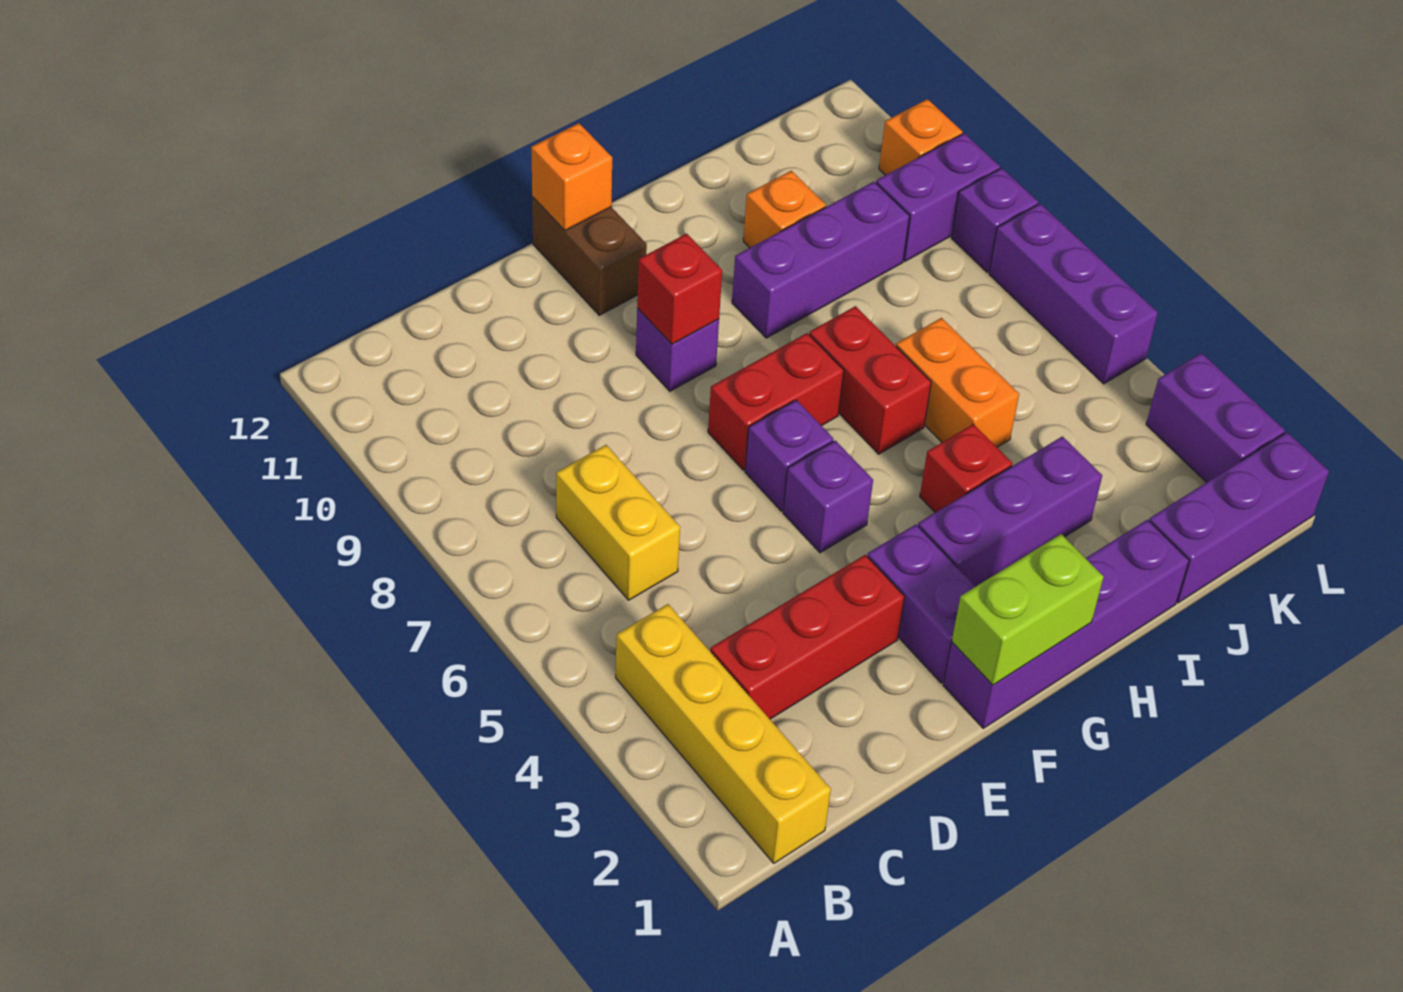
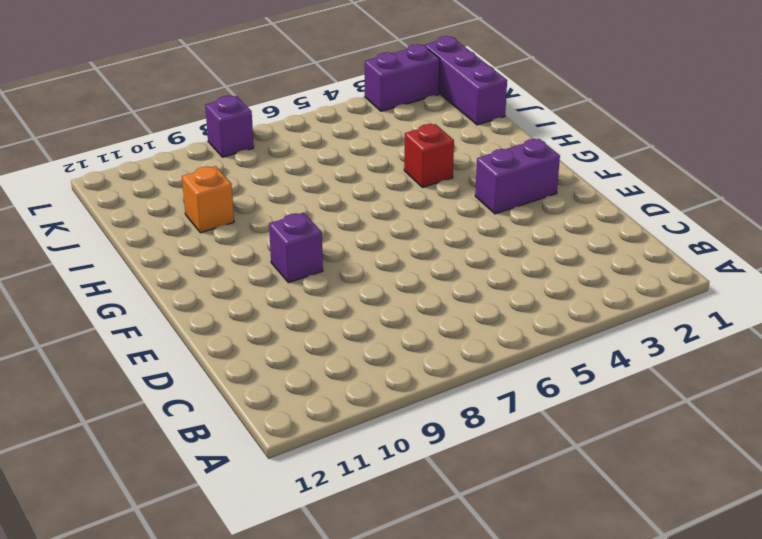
none -> yellow 1x4 brick [616,604,831,863]
none -> red 1x3 brick [710,555,905,719]
none -> yellow 1x2 brick [556,445,680,600]

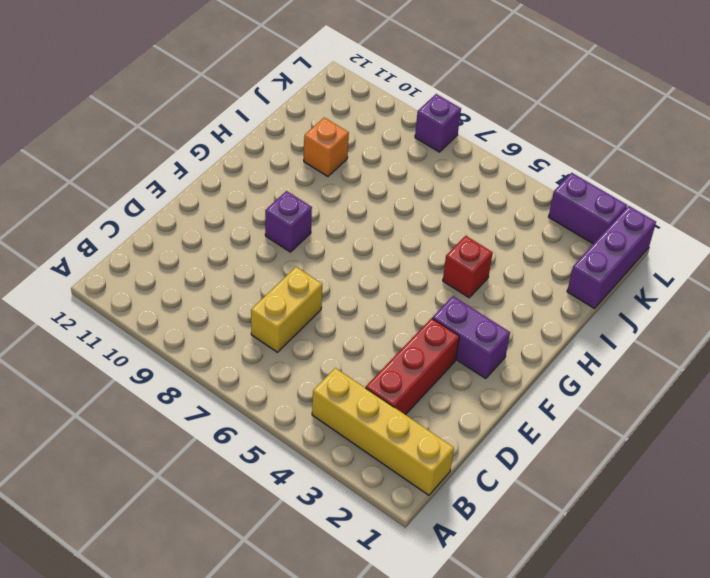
yellow 1x2 brick [251,267,322,352] -> yellow 1x2 brick turned to [556,445,680,600]
none -> purple 1x4 brick [943,520,1189,728]
none -> purple 1x1 brick [783,441,873,553]
none -> purple 1x1 brick [745,400,833,511]

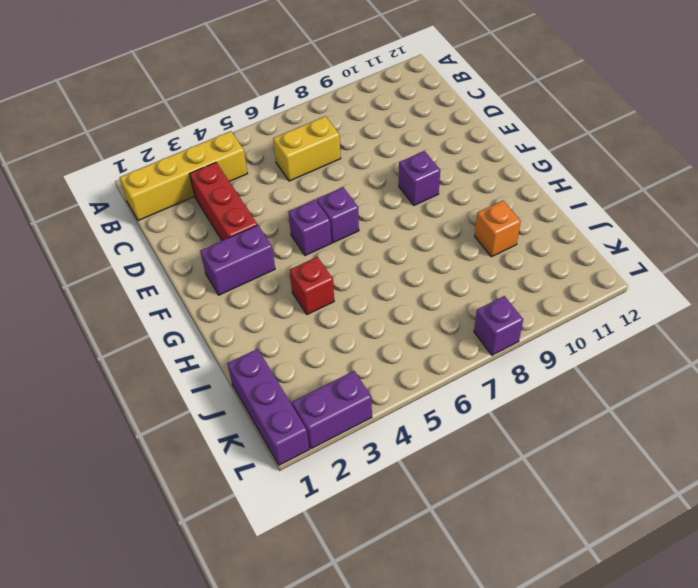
none -> purple 1x4 brick [943,520,1189,728]
none -> red 1x2 brick [708,333,844,470]
none -> brown 1x2 brick [532,197,647,315]

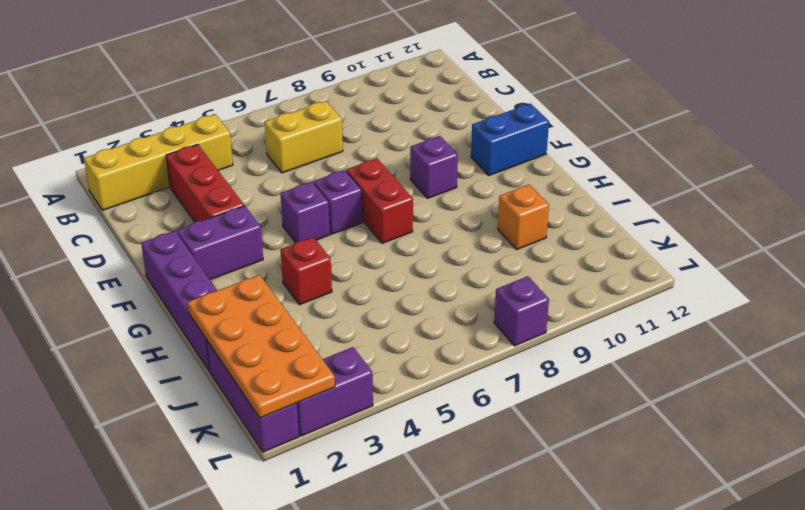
blue 1x2 brick [471,104,549,175] -> brown 1x2 brick [532,197,647,315]
orange 2x4 plate [188,275,335,418] -> none
none -> purple 1x3 brick [918,436,1102,586]
none -> red 1x2 brick [809,306,931,454]
none -> purple 1x3 brick [732,182,909,338]

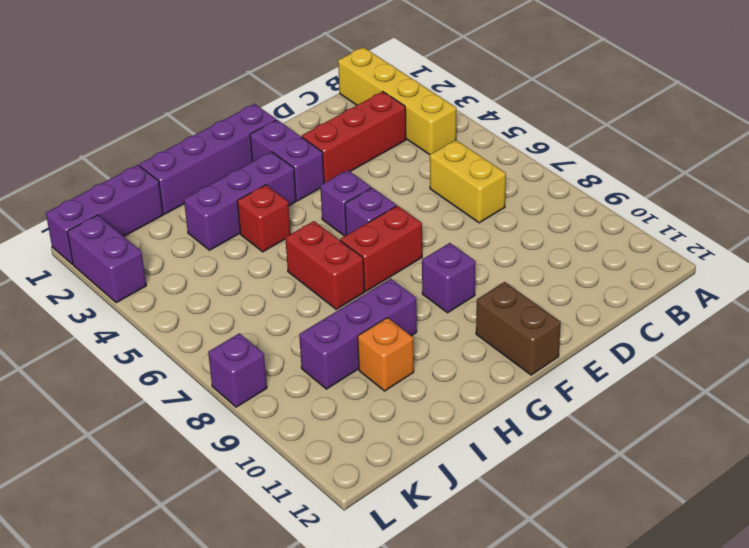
none -> orange 1x2 brick [896,318,1019,447]
none -> purple 1x2 brick [876,133,1000,261]
none -> purple 1x3 brick [989,204,1158,384]

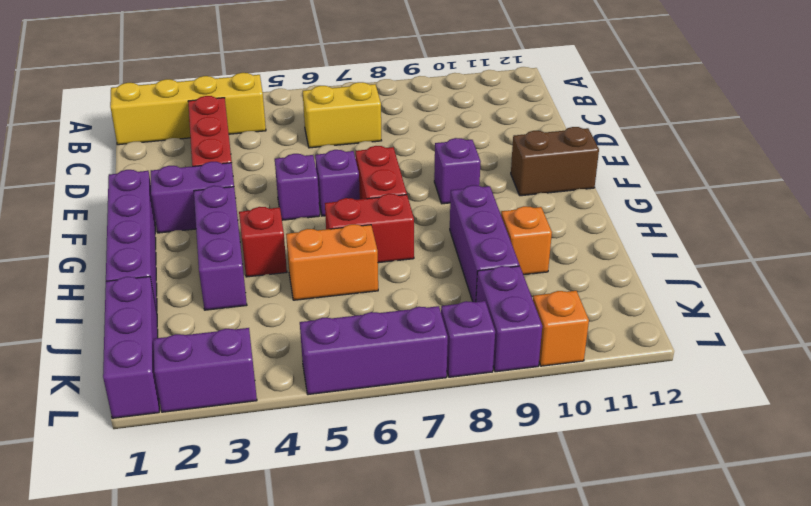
none -> lime 1x2 brick [952,534,1104,685]
none -> red 1x1 brick [637,234,722,344]
none -> orange 1x1 brick [531,123,612,231]

